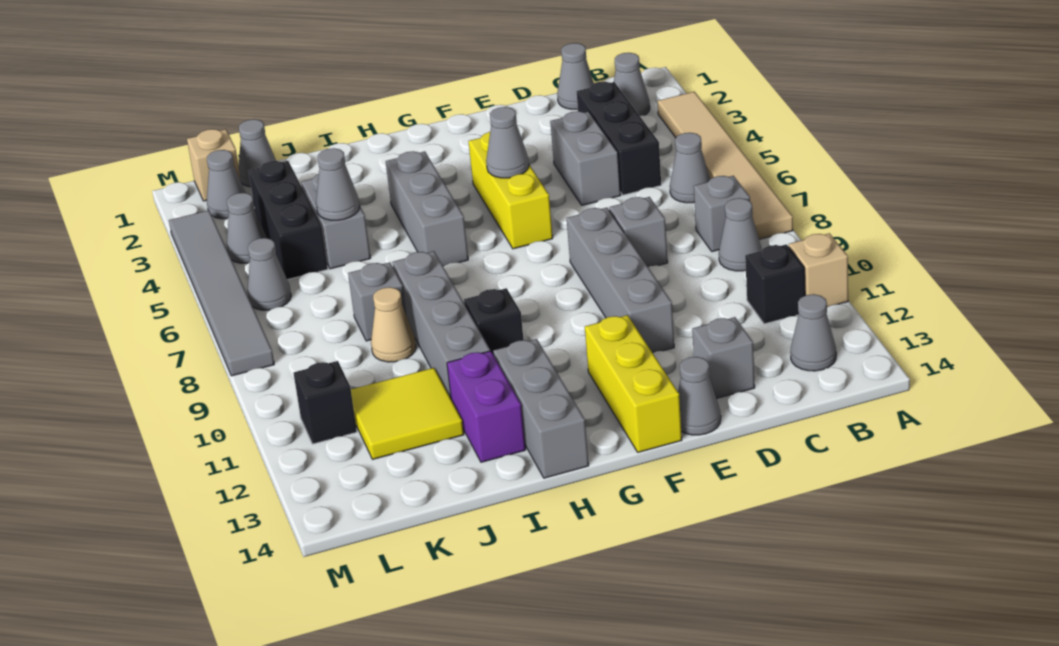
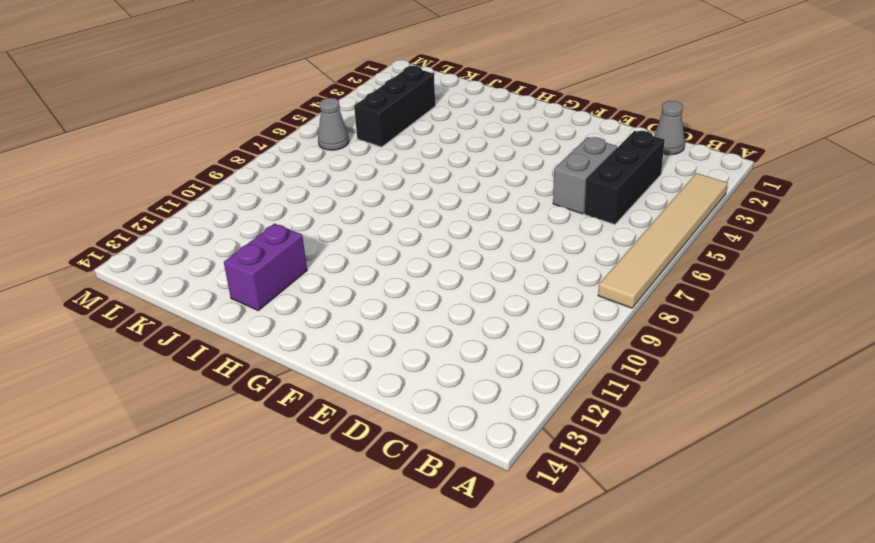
none -> tan 1x1 brick [789,233,848,307]
none -> grey 1x1 cone [614,53,650,116]
none -> grey 1x1 cone [670,133,710,203]
none -> grey 1x1 brick [694,176,750,252]

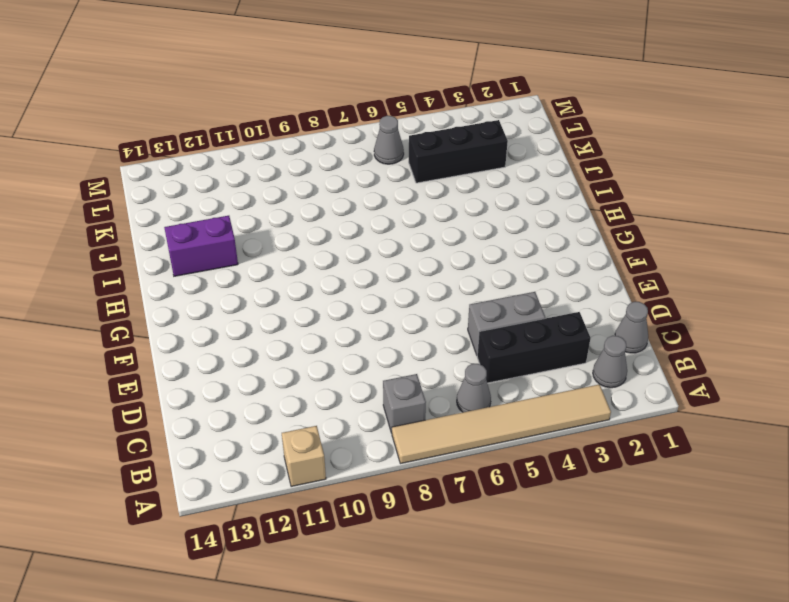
none -> grey 1x1 cone [719,198,762,271]
none -> black 1x1 brick [745,244,805,324]
none -> grey 1x1 cone [790,294,836,371]
none -> grey 1x1 brick [609,197,668,267]

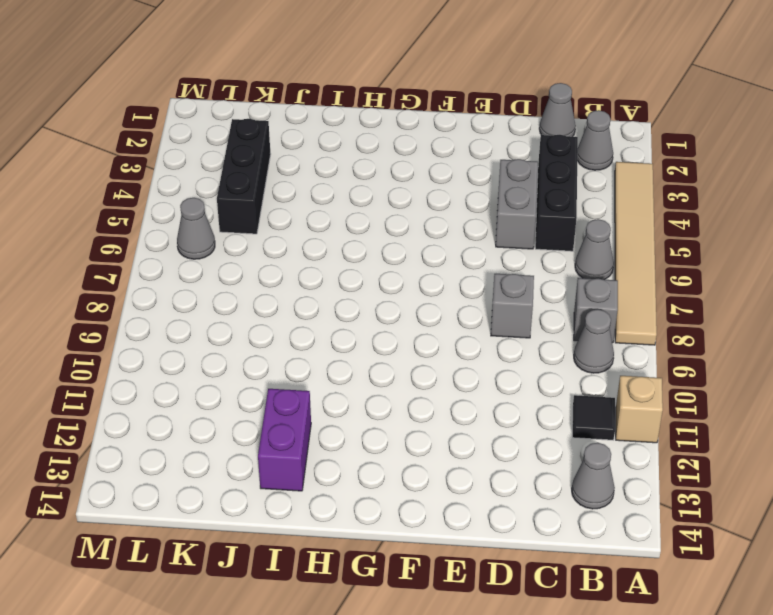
black 1x1 tile [572,395,615,440] -> black 1x1 brick [745,244,805,324]
none -> grey 1x1 brick [692,317,755,399]
none -> grey 1x4 brick [567,208,674,353]
none -> grey 1x1 cone [678,357,721,435]
none -> yellow 1x3 brick [469,132,553,249]

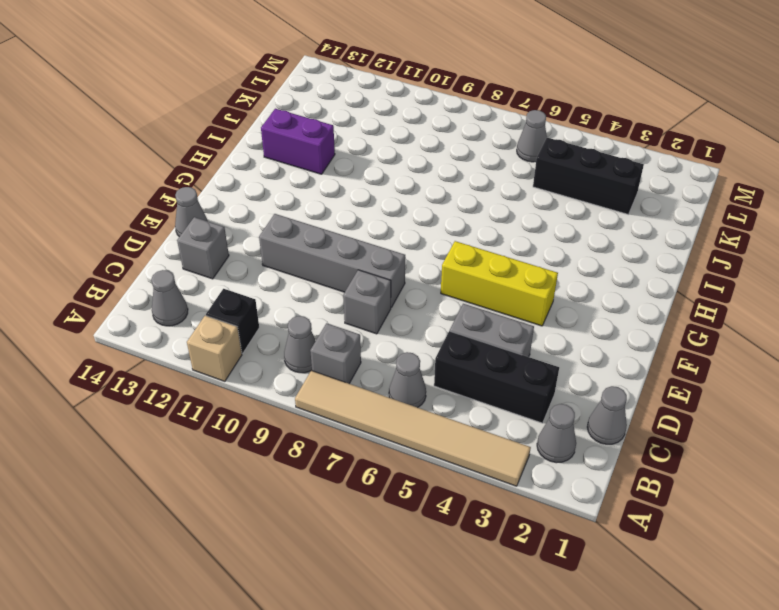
none -> yellow 1x3 brick [585,315,682,452]
none -> grey 1x3 brick [386,151,468,267]
none -> black 1x1 brick [464,288,524,355]
none -> grey 1x3 brick [493,339,589,478]

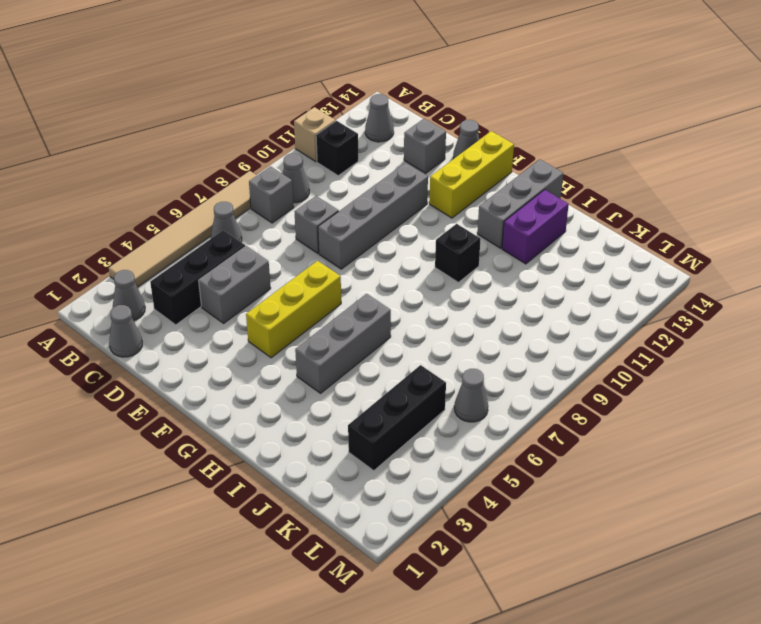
none -> grey 1x4 brick [393,251,490,398]
none -> grey 1x2 brick [301,174,370,269]
none -> grey 1x1 brick [348,262,406,341]
none -> tan 1x1 cone [371,287,416,362]

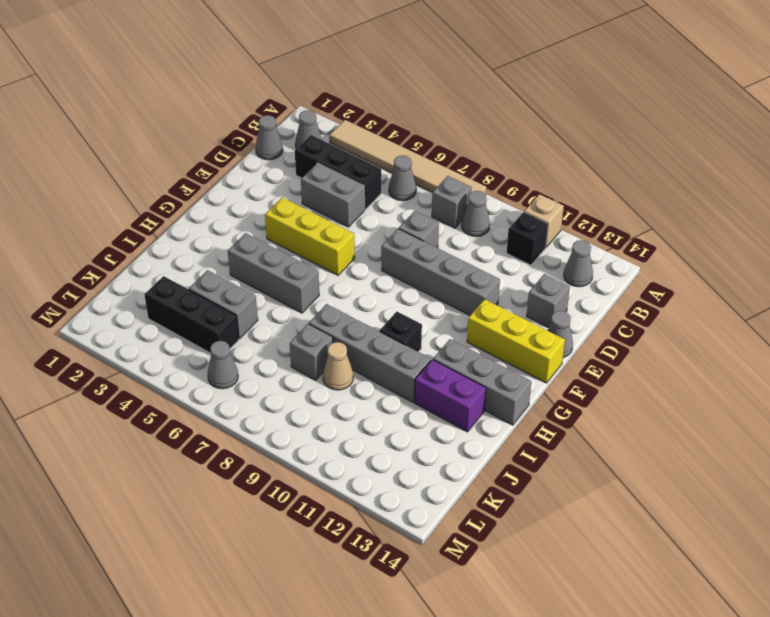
none -> yellow 2x2 tile [351,368,464,459]
none -> grey 1x1 cone [239,119,276,187]
none -> tan 1x1 brick [187,129,241,201]
none -> grey 1x1 cone [207,150,246,219]

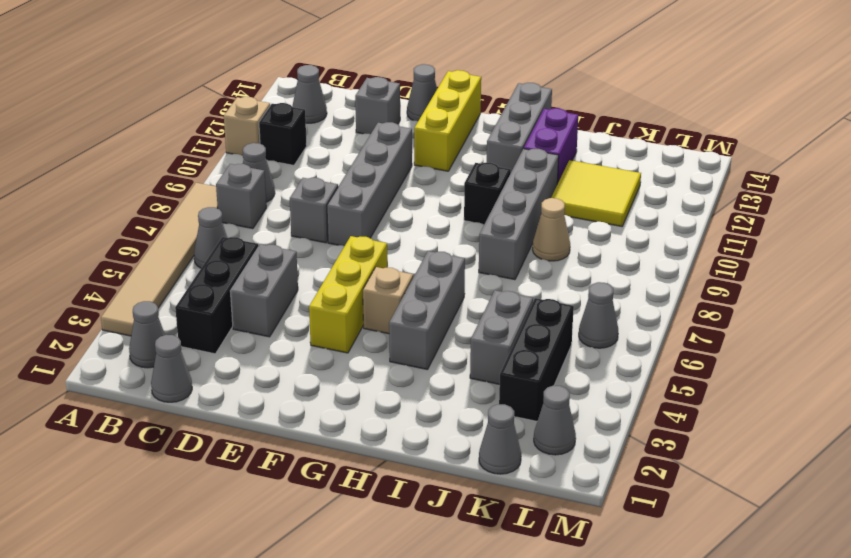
tan 1x1 brick [363,267,413,334] -> tan 1x1 brick moved to [187,129,241,201]
none -> grey 1x1 brick [348,262,406,341]
none -> grey 1x1 cone [227,193,267,263]
none -> black 1x1 brick [294,361,357,444]
none -> grey 1x6 tile [169,210,274,376]

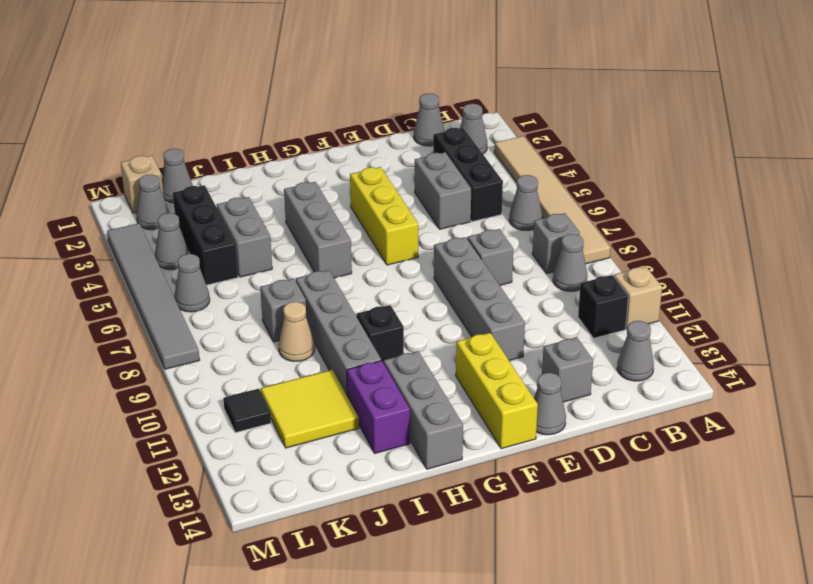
black 1x1 tile [223,389,271,433] -> black 1x1 brick [294,361,357,444]
none -> grey 1x1 cone [486,107,529,178]
none -> grey 1x1 cone [316,148,360,220]

